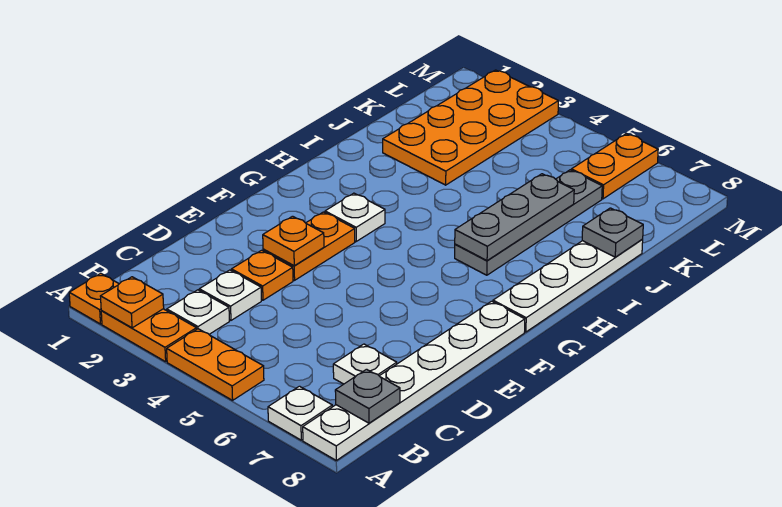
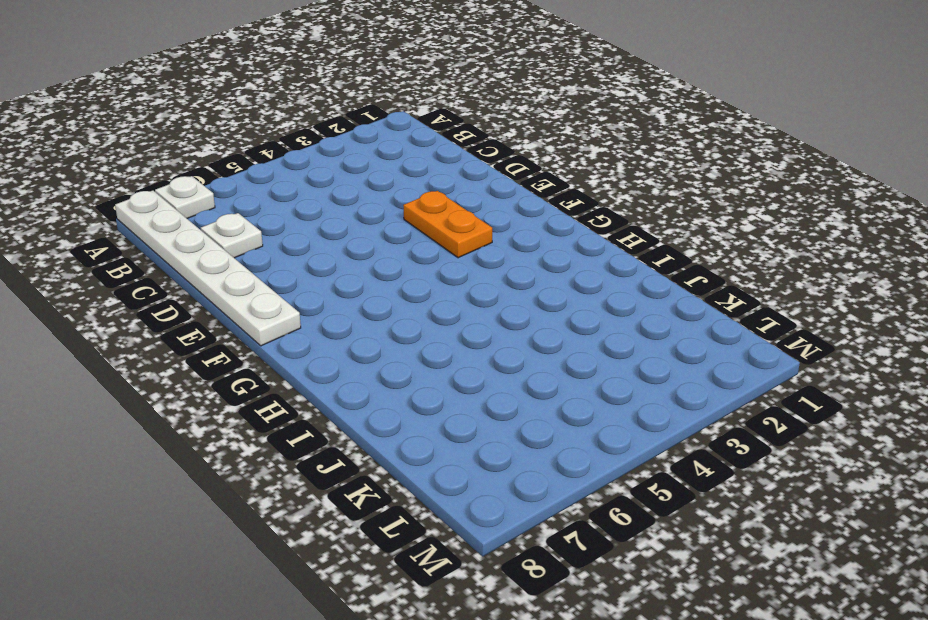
none -> orange 1x1 plate [69,273,119,324]
none -> orange 1x2 plate [101,309,197,362]
none -> orange 1x2 plate [167,329,264,400]

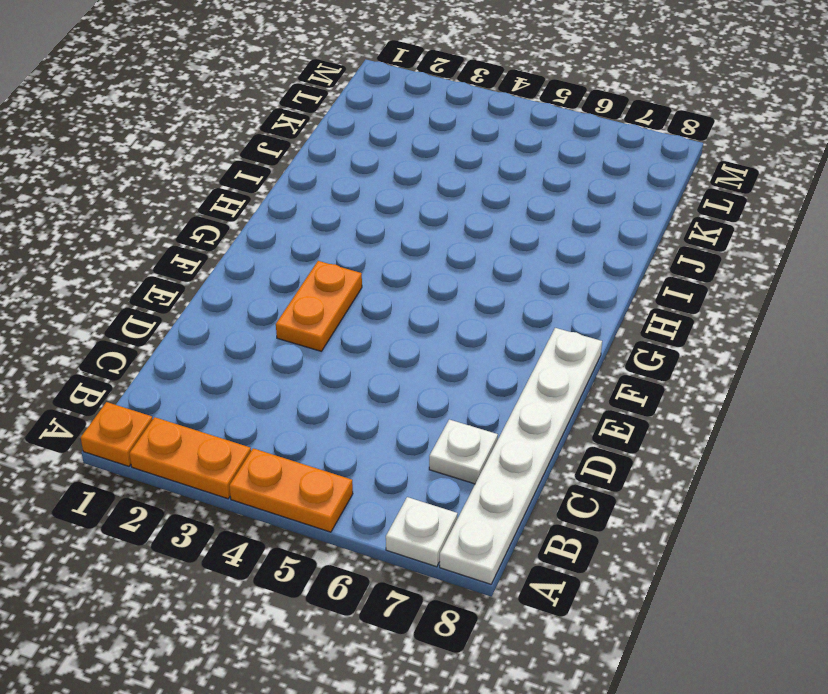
none -> white 1x1 plate [167,290,229,334]
none -> white 1x1 plate [199,270,261,320]
none -> orange 1x1 plate [231,250,293,300]

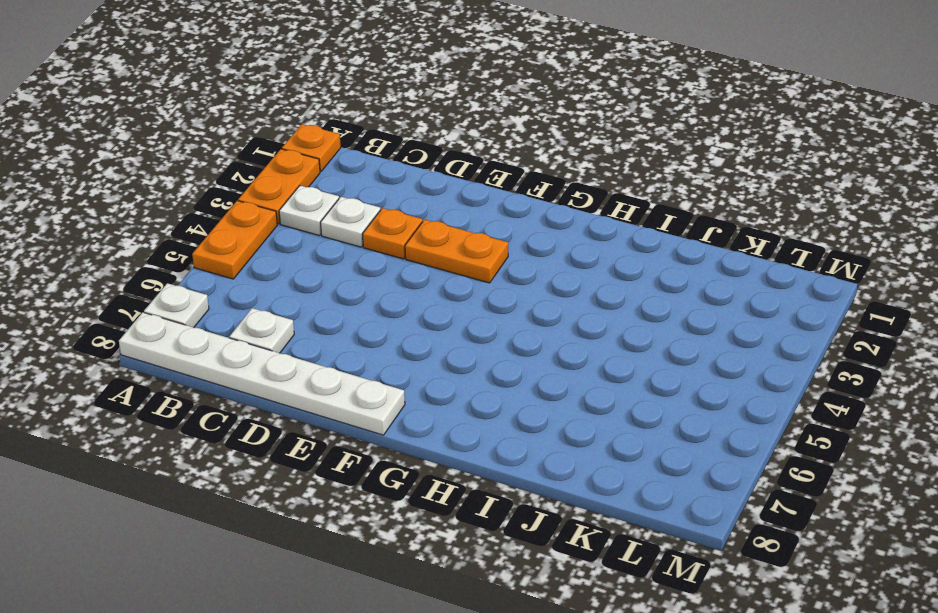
none -> white 1x1 plate [325,193,385,241]
none -> white 1x4 plate [493,240,643,332]
none -> grey 1x4 plate [455,170,602,275]

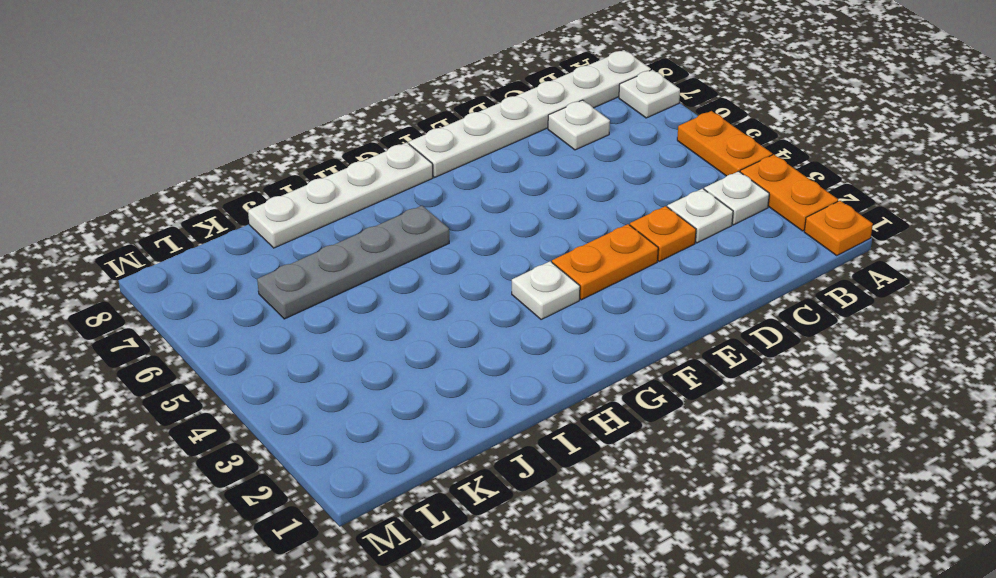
none -> orange 2x4 plate [383,70,558,185]
none -> orange 1x2 plate [571,134,658,199]
none -> orange 1x1 plate [100,277,164,328]

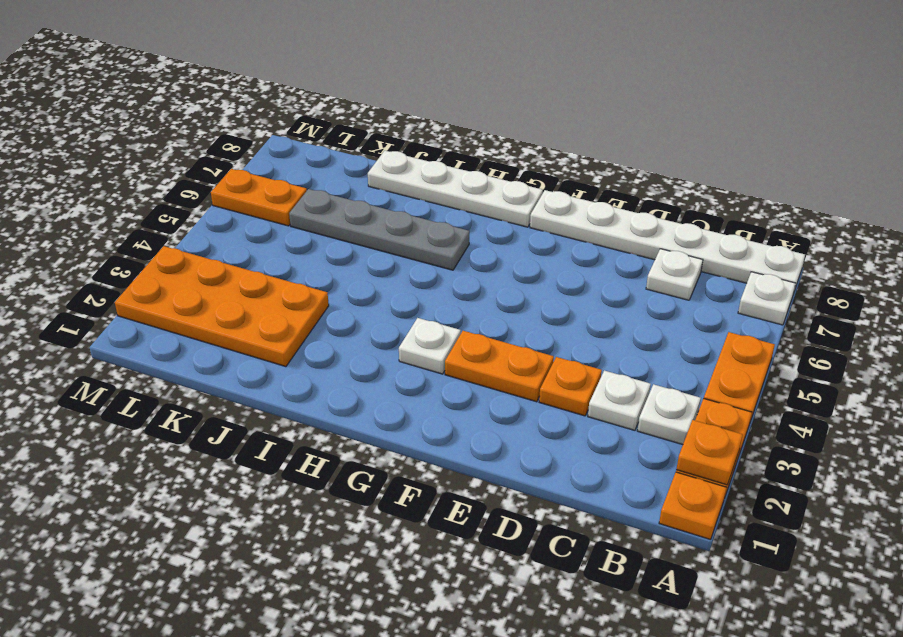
none -> grey 1x1 plate [335,369,400,423]
none -> orange 1x1 plate [263,216,324,266]
none -> grey 1x3 plate [455,174,574,261]

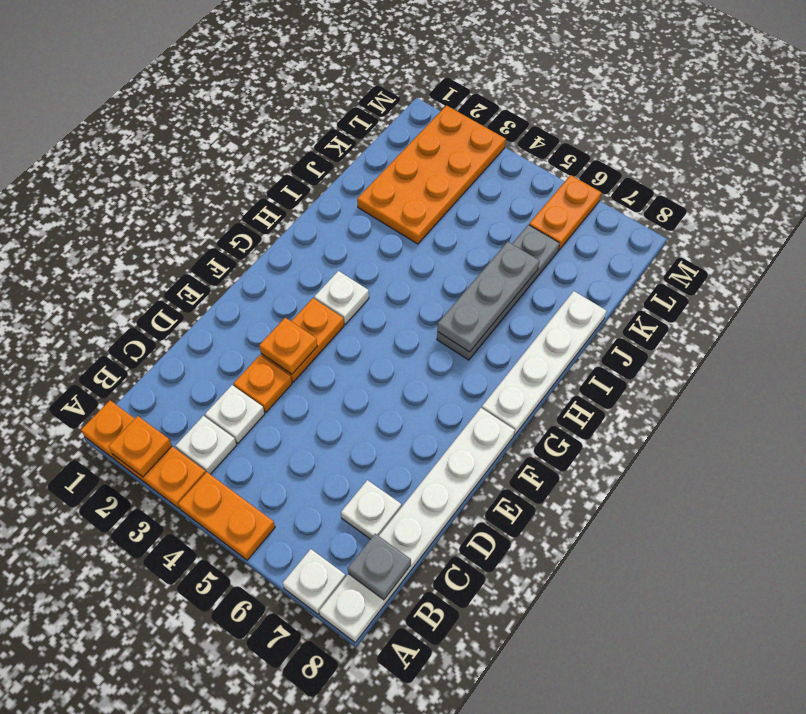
none -> grey 1x1 plate [582,208,643,257]

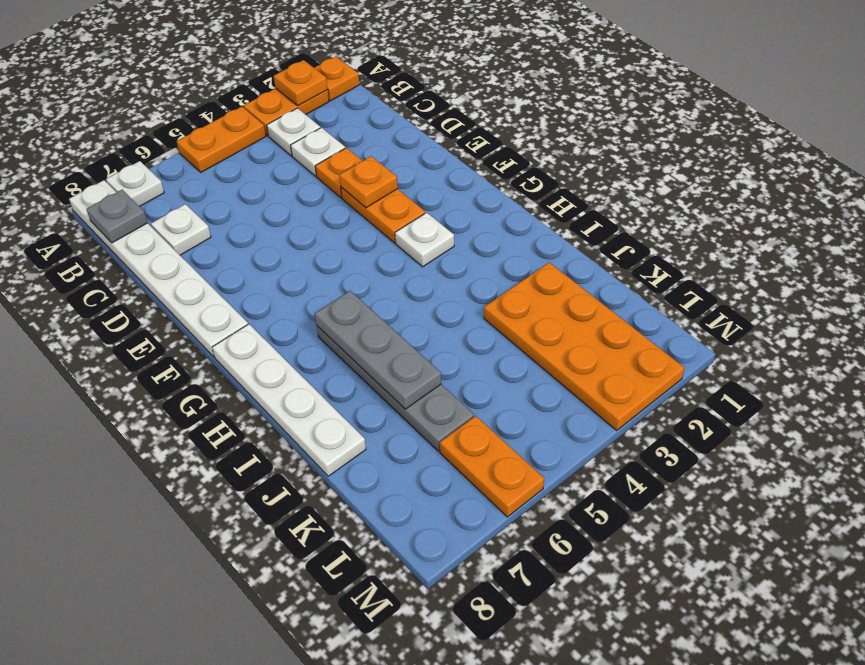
none -> grey 1x1 plate [582,208,643,257]

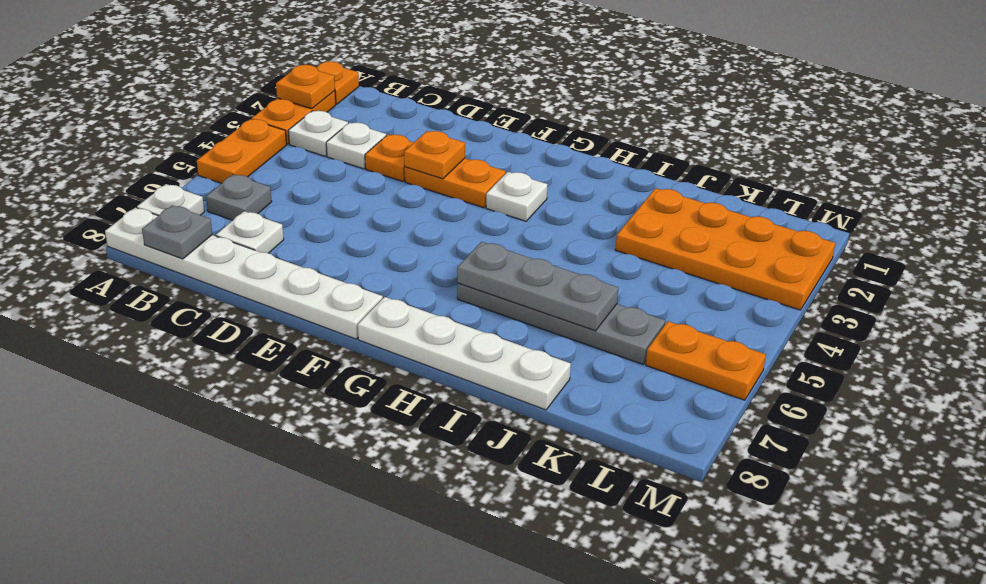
grey 1x1 plate [206,174,272,220] -> grey 1x1 plate moved to [582,208,643,257]

